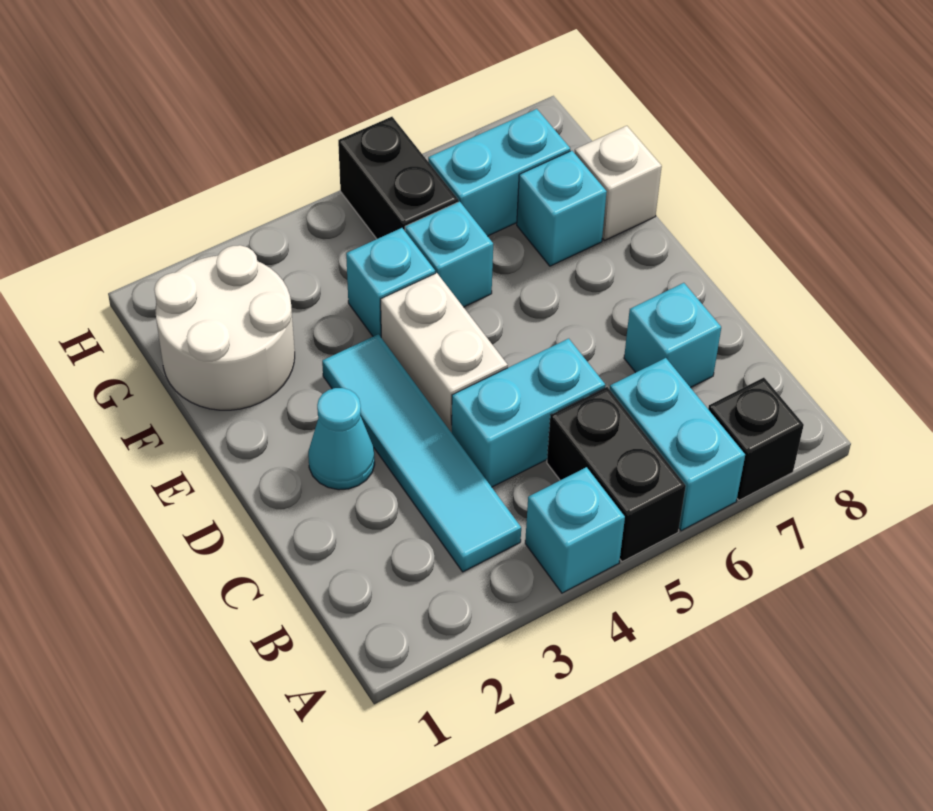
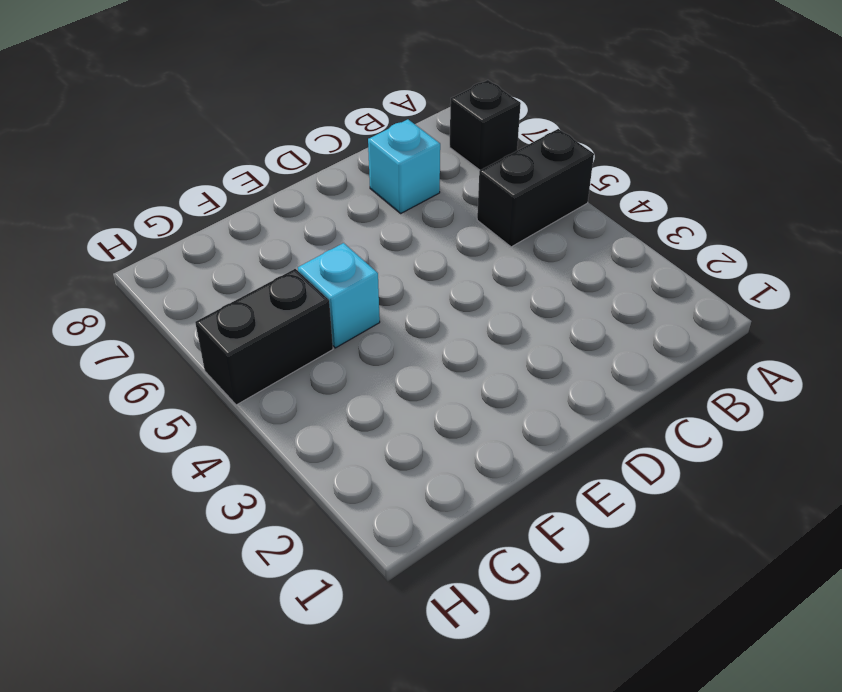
none -> cyan 1x1 brick [525,467,625,593]
none -> cyan 1x2 brick [610,358,745,531]
none -> cyan 1x4 tile [322,334,521,572]

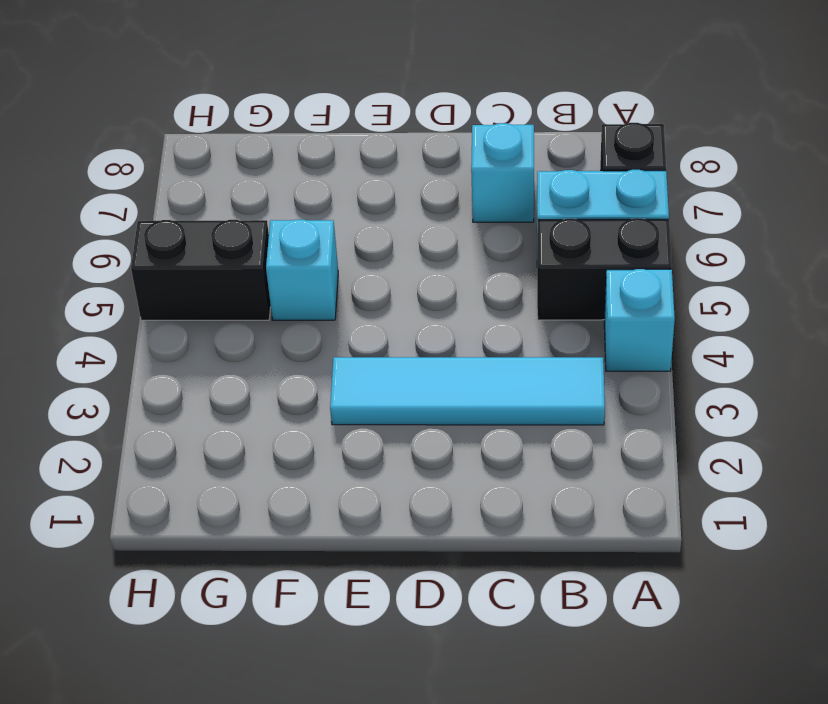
none -> cyan 1x2 brick [452,339,605,487]
none -> cyan 1x1 cone [308,388,375,490]
none -> white 1x2 brick [381,273,508,433]

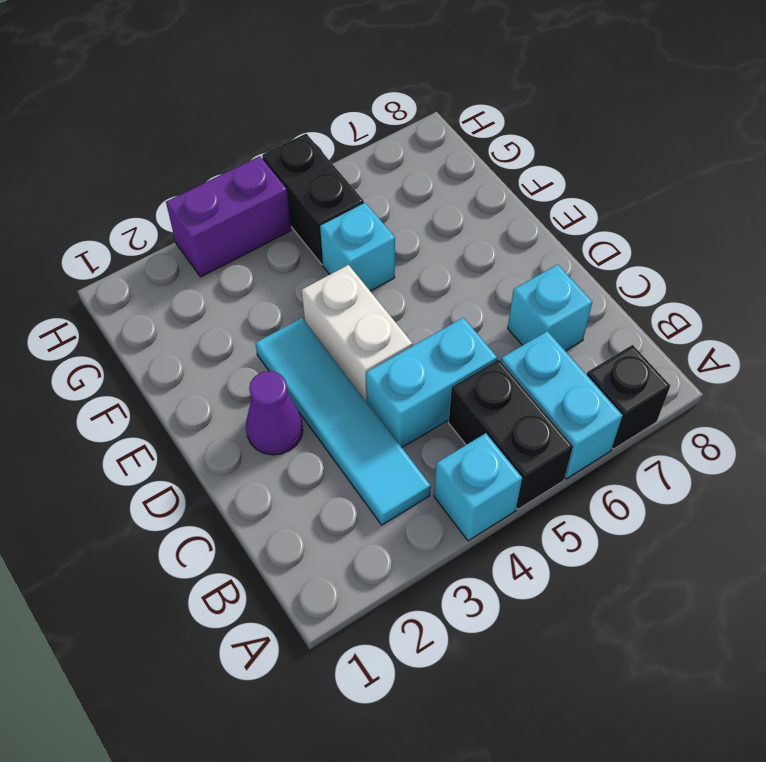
purple 1x1 cone [246,371,303,455] -> cyan 1x1 cone [308,388,375,490]
purple 1x2 brick [166,156,291,277] -> none
none -> white 2x2 round brick [154,245,295,410]
none -> cyan 1x1 brick [346,228,435,337]
none -> cyan 1x1 brick [517,151,607,266]

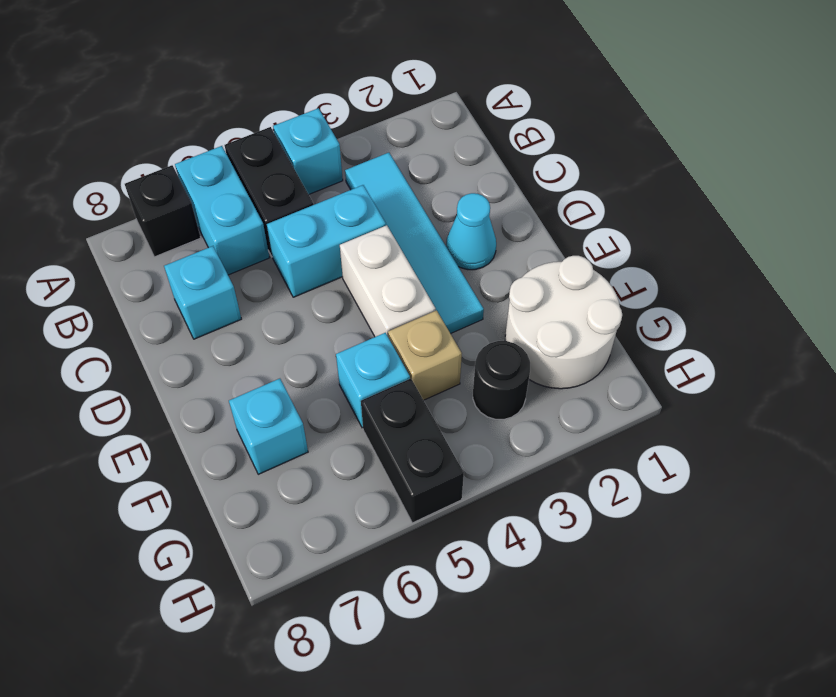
tan 1x1 brick [388,310,462,400] -> cyan 1x1 brick [346,228,435,337]
black 1x1 round brick [473,341,530,419] -> none
none -> white 1x1 brick [575,126,662,241]
none -> cyan 1x2 brick [428,109,570,236]

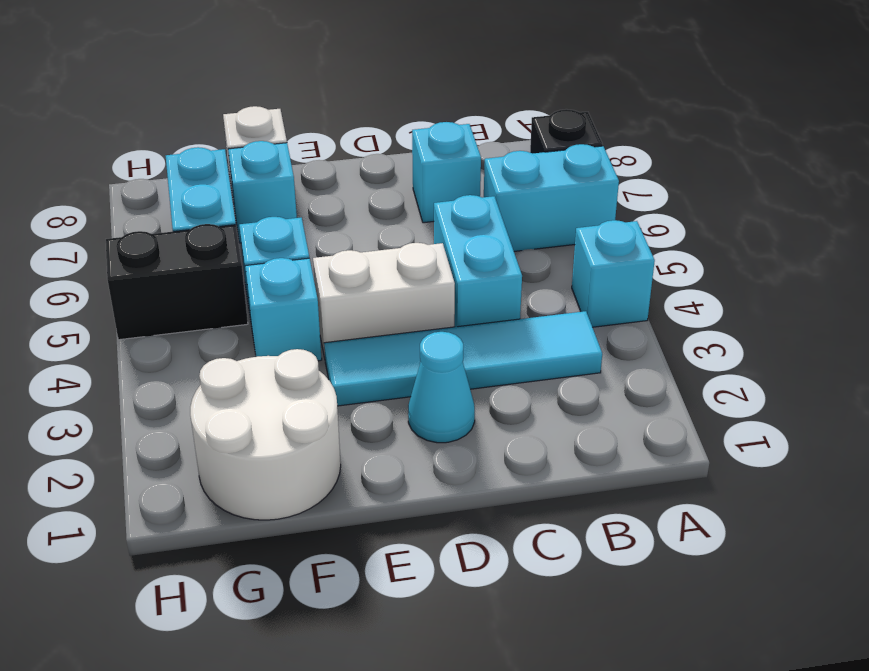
none -> black 1x2 brick [547,387,686,562]

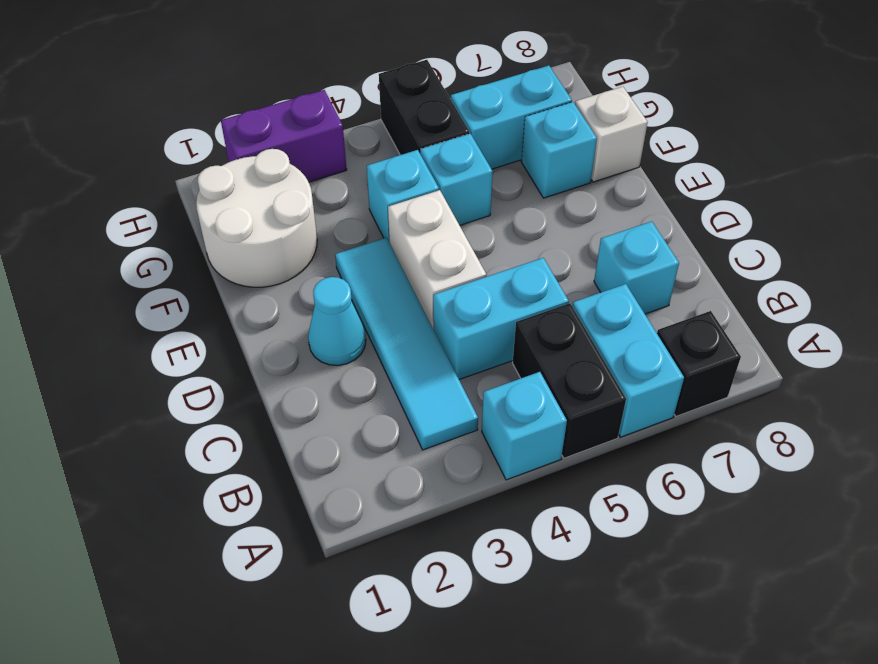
purple 1x2 brick [221,90,347,182] -> none

